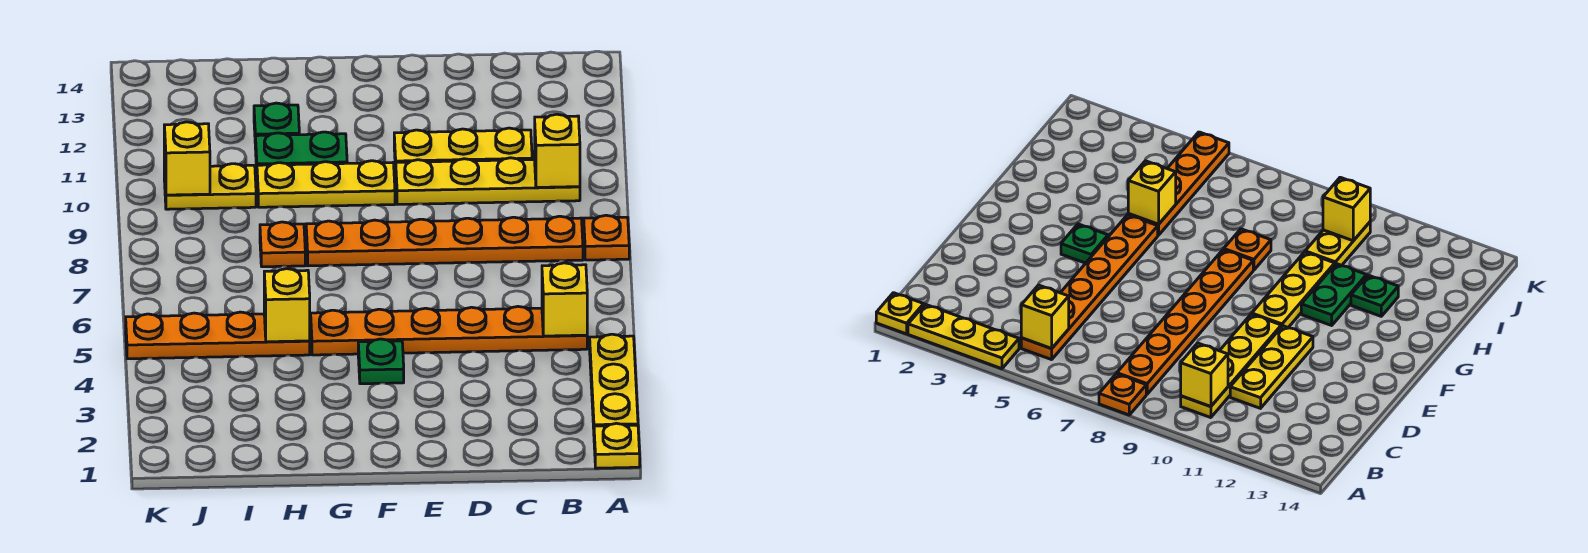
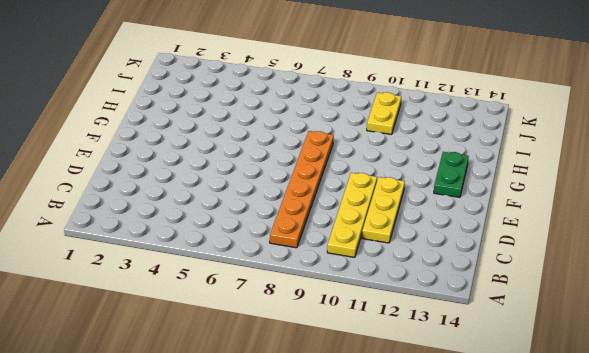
green 1x2 plate [434,152,469,197] -> green 1x2 plate moved to [255,132,347,169]
none -> yellow 1x1 plate [594,423,640,468]
none -> yellow 1x3 plate [590,334,638,428]
none -> orange 1x1 plate [584,215,629,260]

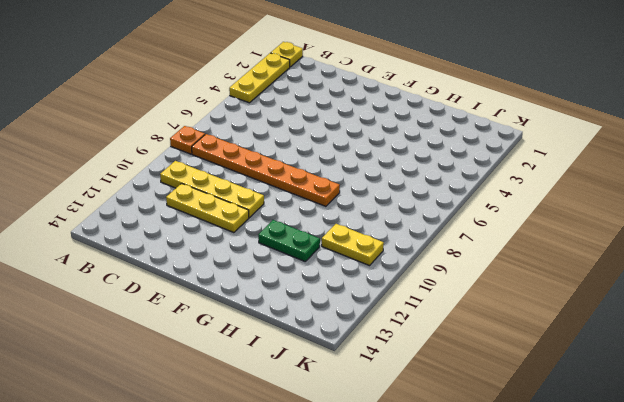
none -> orange 1x6 plate [311,307,587,355]
none -> green 1x1 plate [358,339,404,384]
none -> yellow 1x3 plate [257,161,395,207]

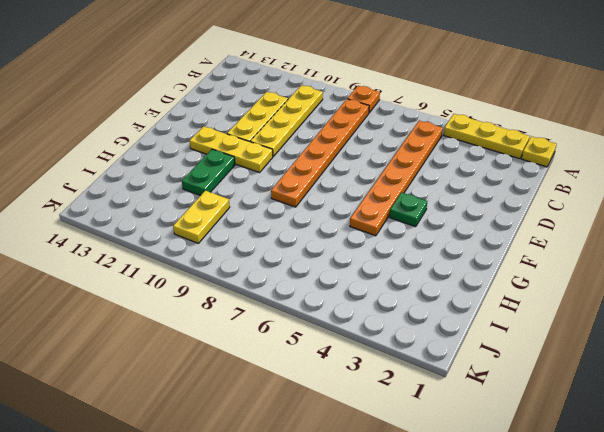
yellow 1x3 plate [190,126,273,172] -> yellow 1x3 plate turned to [257,161,395,207]
none -> orange 1x4 plate [126,312,310,359]
none -> orange 1x1 plate [260,222,305,267]
none -> green 1x1 plate [254,103,299,136]

